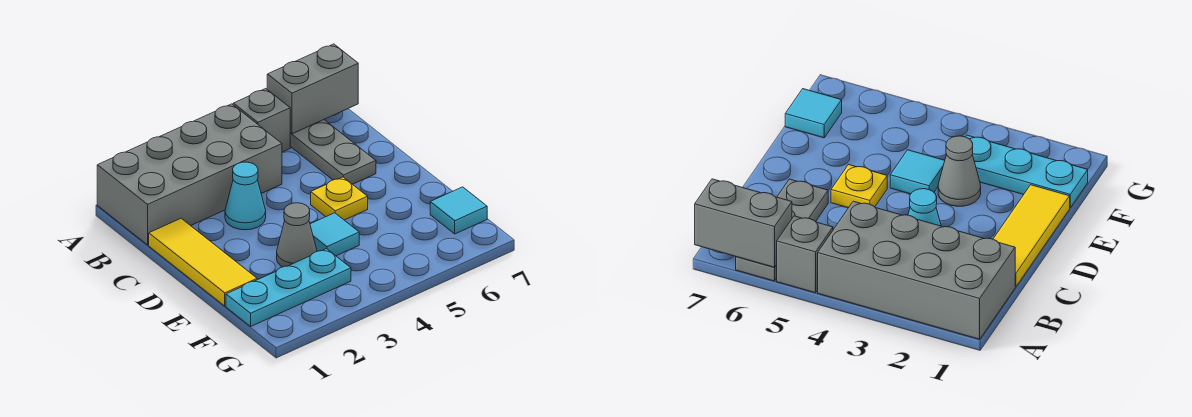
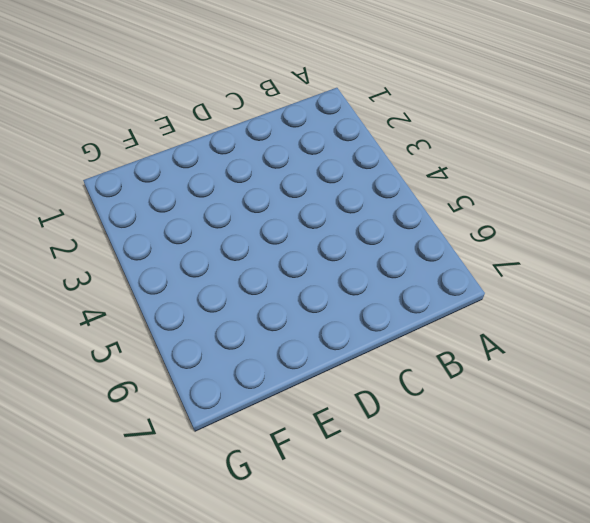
none -> grey 2x4 brick [97,104,282,245]
none -> grey 1x1 brick [233,89,290,152]

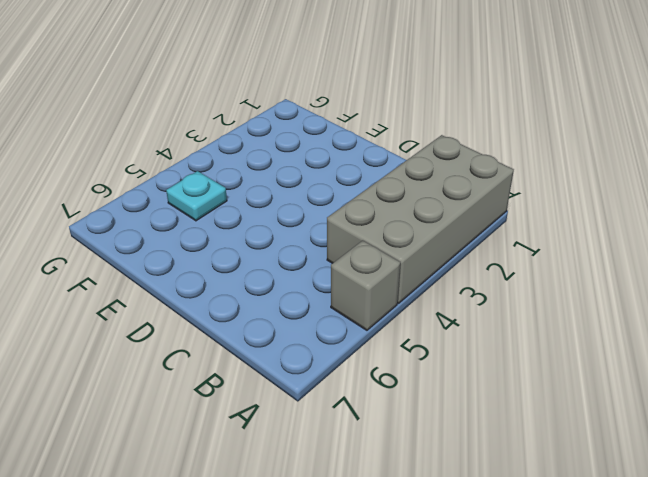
cyan 1x1 plate [166,171,227,221] -> none
none -> grey 1x3 plate [290,120,376,184]
none -> yellow 1x3 tile [149,218,257,306]

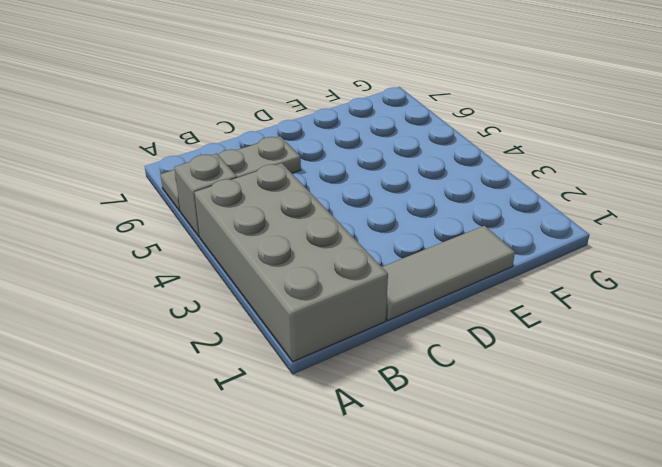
grey 1x3 tile [382,226,515,320] -> yellow 1x3 tile [149,218,257,306]
none -> cyan 1x1 cone [225,162,266,230]
none -> yellow 1x1 plate [311,177,368,220]

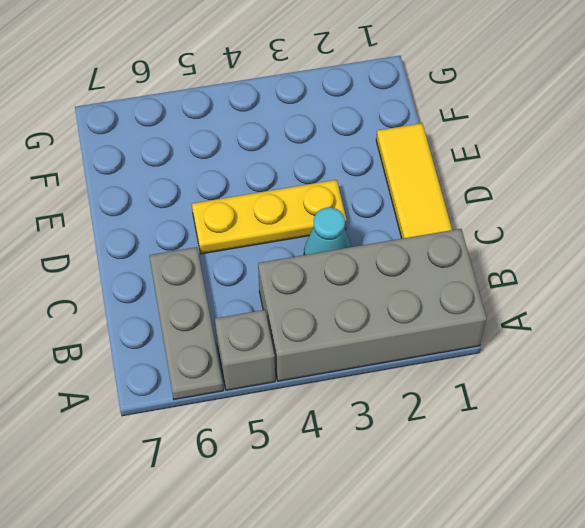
yellow 1x3 plate [192,180,347,254] -> yellow 1x1 plate [311,177,368,220]
none -> grey 1x1 cone [277,203,317,267]
none -> cyan 1x1 tile [310,213,359,256]

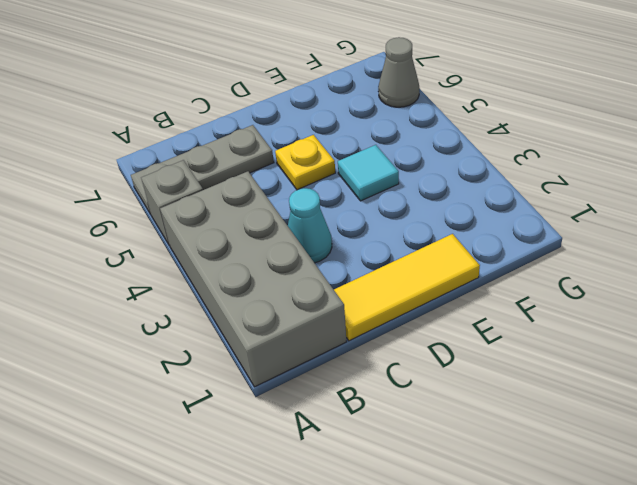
grey 1x1 cone [378,37,420,107] -> grey 1x1 cone moved to [277,203,317,267]
none -> cyan 1x3 plate [226,249,351,326]
none -> cyan 1x1 tile [430,187,487,234]

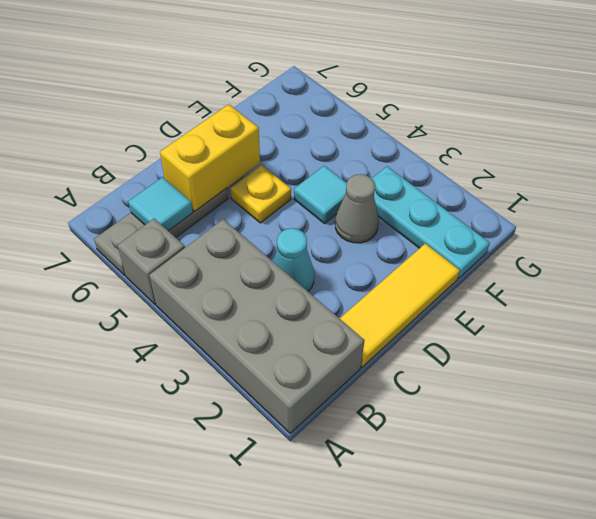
cyan 1x1 tile [128,177,193,231] -> cyan 1x1 tile moved to [430,187,487,234]
yellow 1x2 brick [160,104,260,211] -> none
none -> grey 1x2 brick [267,44,358,134]

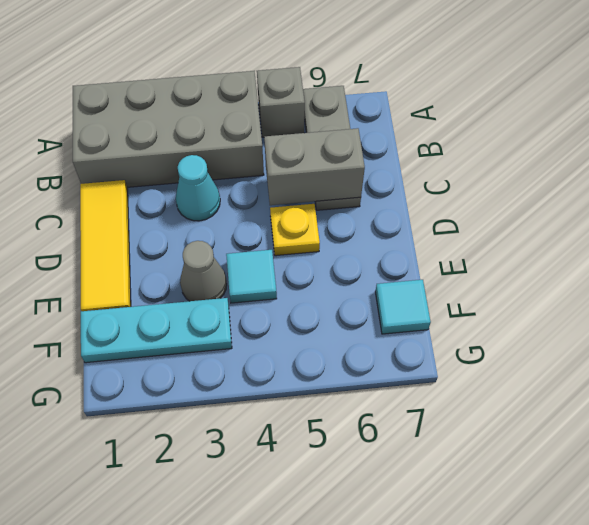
grey 1x2 brick [264,128,365,205] -> grey 1x2 brick moved to [267,44,358,134]

